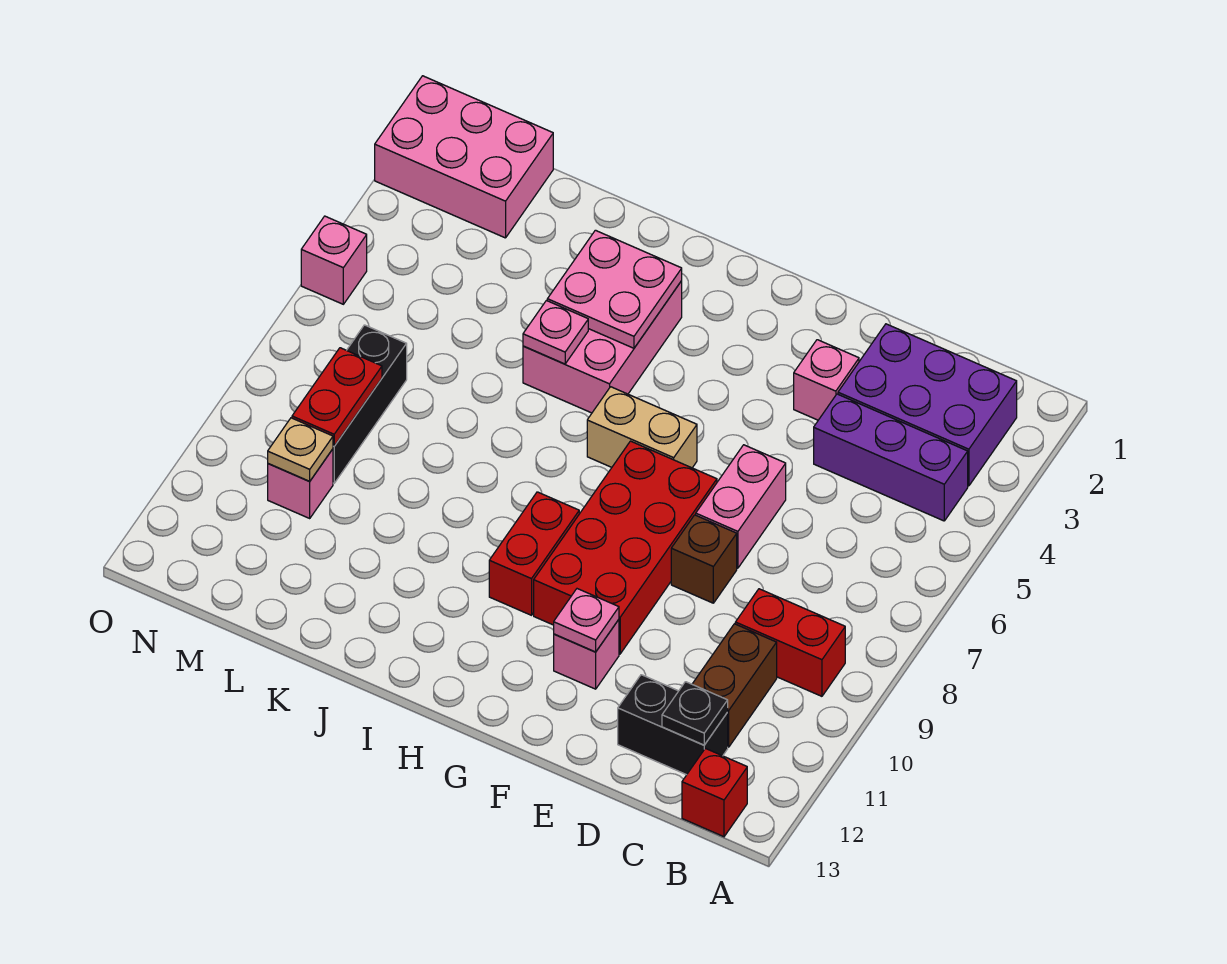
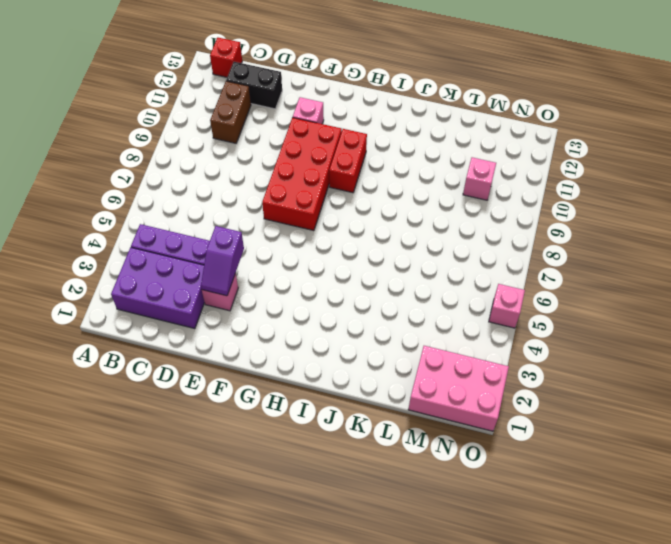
purple 1x2 slope [201,226,244,296] -> none
none -> red 1x2 brick [735,589,845,696]
none -> pink 1x2 brick [696,445,786,568]
none -> brown 1x1 brick [671,515,737,603]

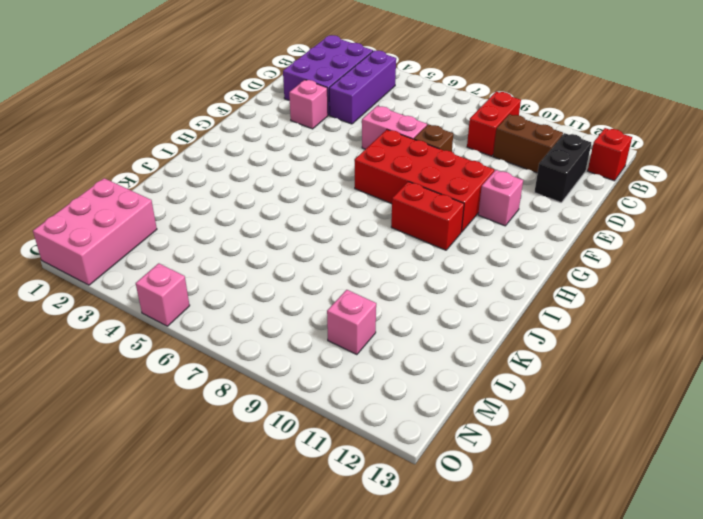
none -> tan 1x2 brick [587,387,697,468]
none -> pink 2x3 brick [523,281,682,413]
none -> black 1x3 brick [333,325,407,483]

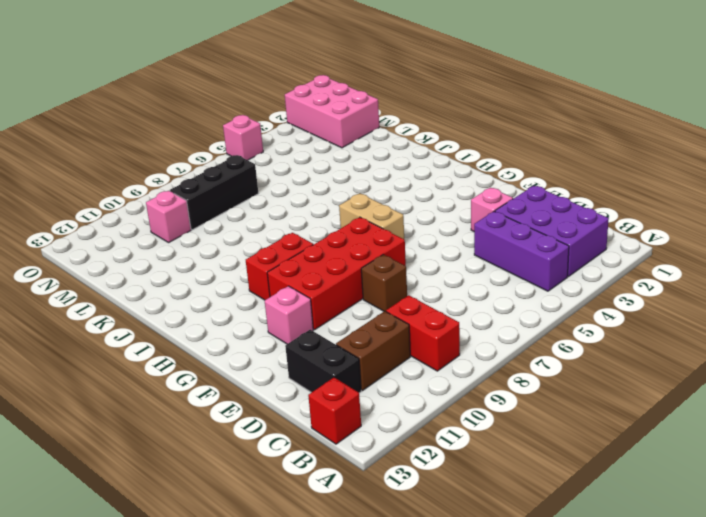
none -> pink 1x2 brick [696,445,786,568]
none -> pink 2x3 brick [523,281,682,413]
none -> black 1x1 plate [662,682,728,745]

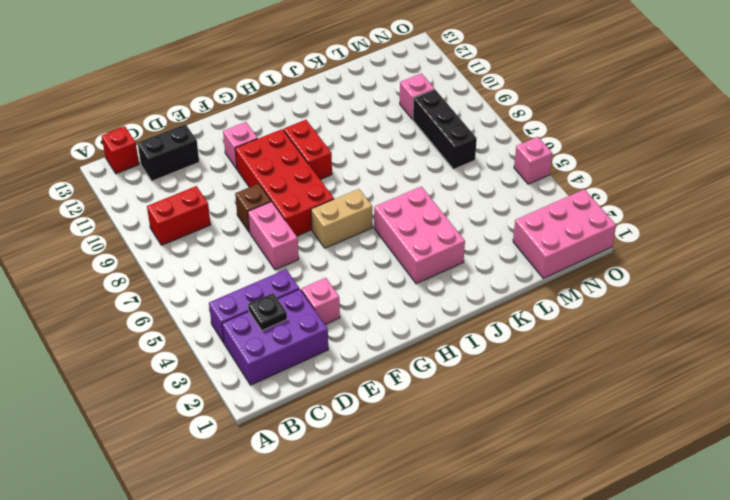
black 1x1 plate [248,293,287,330] -> black 1x1 plate moved to [662,682,728,745]
none -> brown 1x2 brick [692,624,777,747]
none -> pink 1x1 plate [554,589,619,652]
none -> pink 2x2 plate [547,230,682,348]

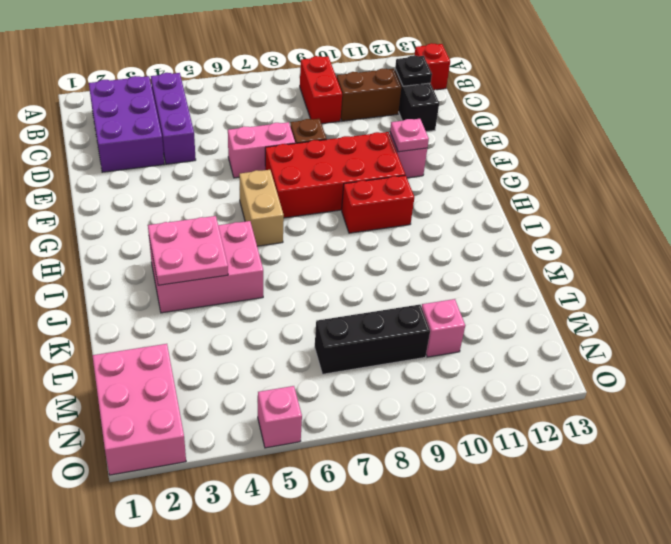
none -> pink 1x1 brick [794,340,859,420]
none -> pink 1x1 plate [523,301,588,364]
none -> red 1x2 plate [292,348,382,446]

